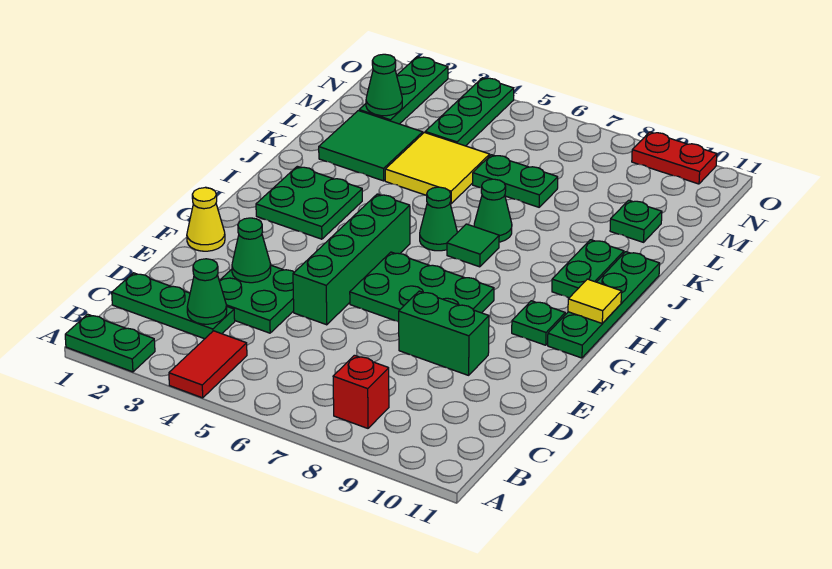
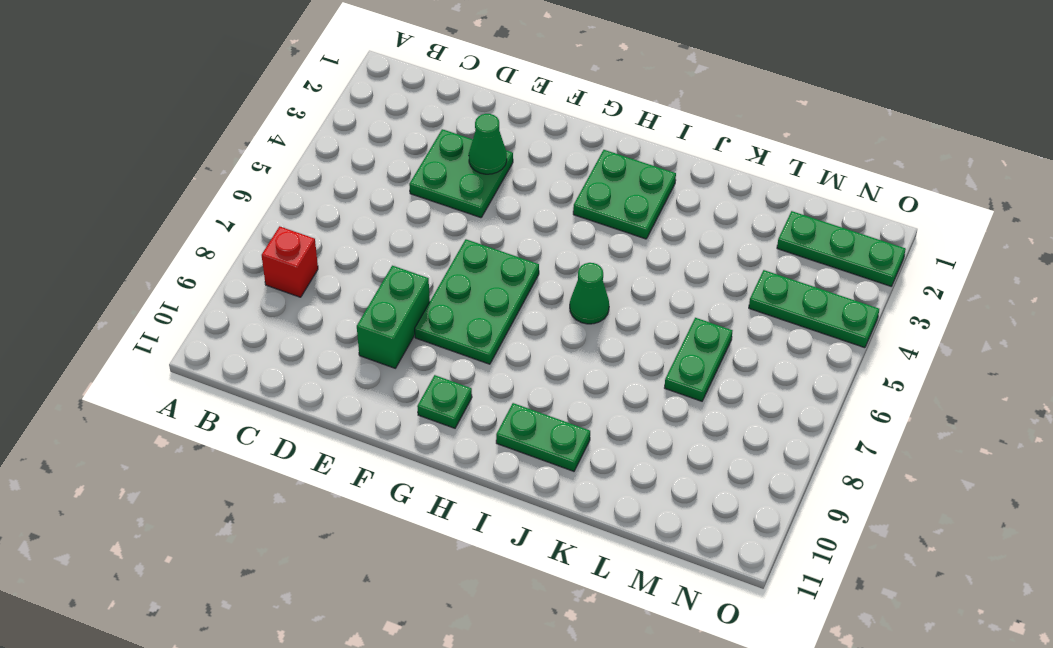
none -> green 1x2 plate [65,314,155,372]
none -> red 1x2 tile [169,331,247,398]
none -> green 1x3 plate [112,273,235,339]

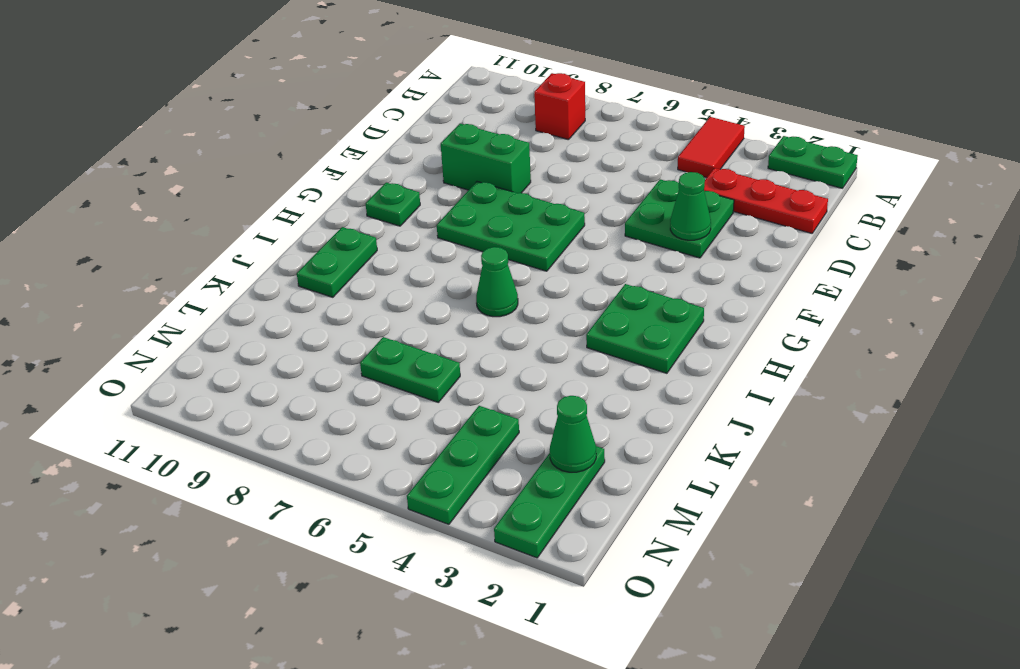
red 1x3 plate [704,168,828,233] -> green 1x3 plate [112,273,235,339]
none -> green 1x4 brick [293,194,410,325]
none -> yellow 1x1 cone [187,188,225,251]
none -> green 1x4 plate [548,252,660,358]

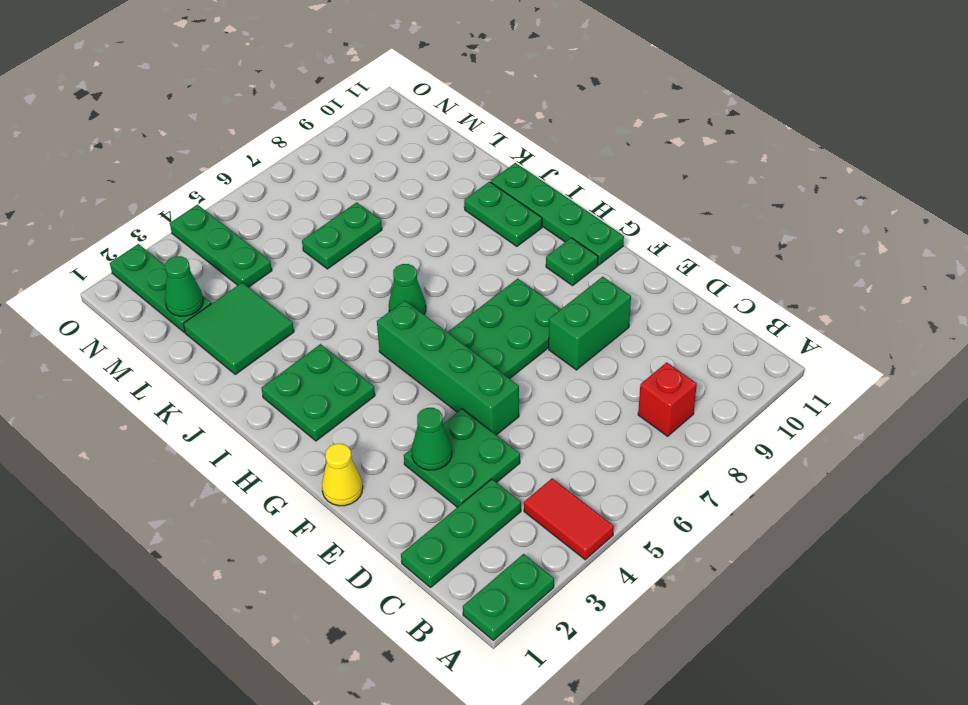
none -> green 1x1 tile [447,224,499,267]
none -> green 1x1 cone [474,179,512,242]
none -> yellow 2x2 tile [385,132,490,204]

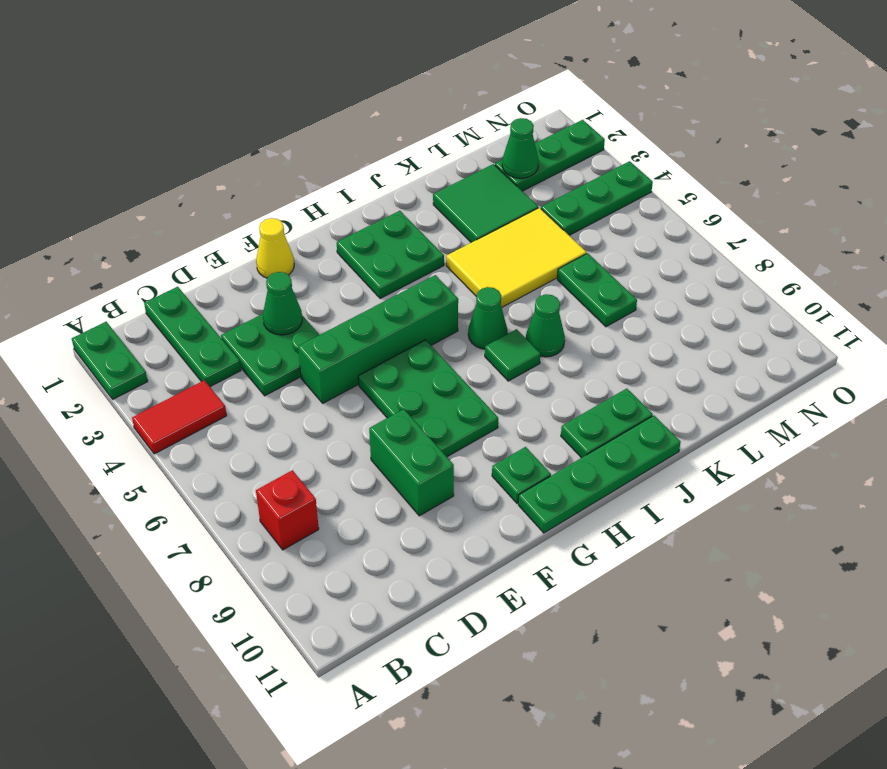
yellow 2x3 tile [446,208,587,308] -> yellow 2x2 tile [385,132,490,204]
none -> green 1x1 plate [610,200,662,242]
none -> red 1x2 plate [632,132,717,184]
none -> green 1x1 cone [187,259,227,324]

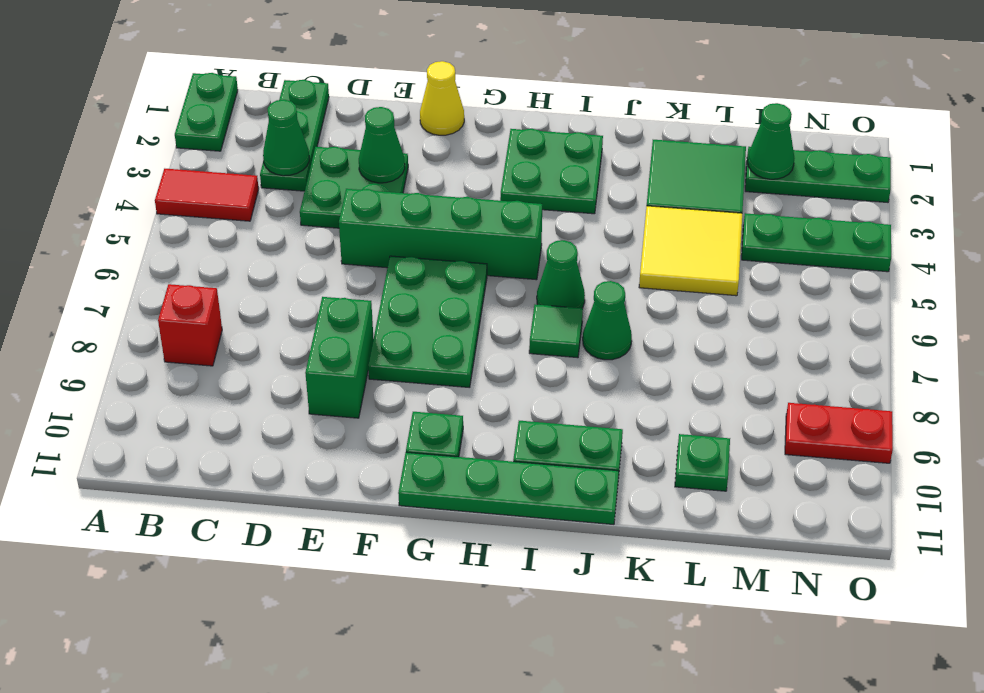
red 1x2 plate [785,403,893,463] -> red 1x2 plate turned to [632,132,717,184]
none -> green 1x2 plate [473,155,558,207]
none -> yellow 1x1 tile [568,279,622,323]

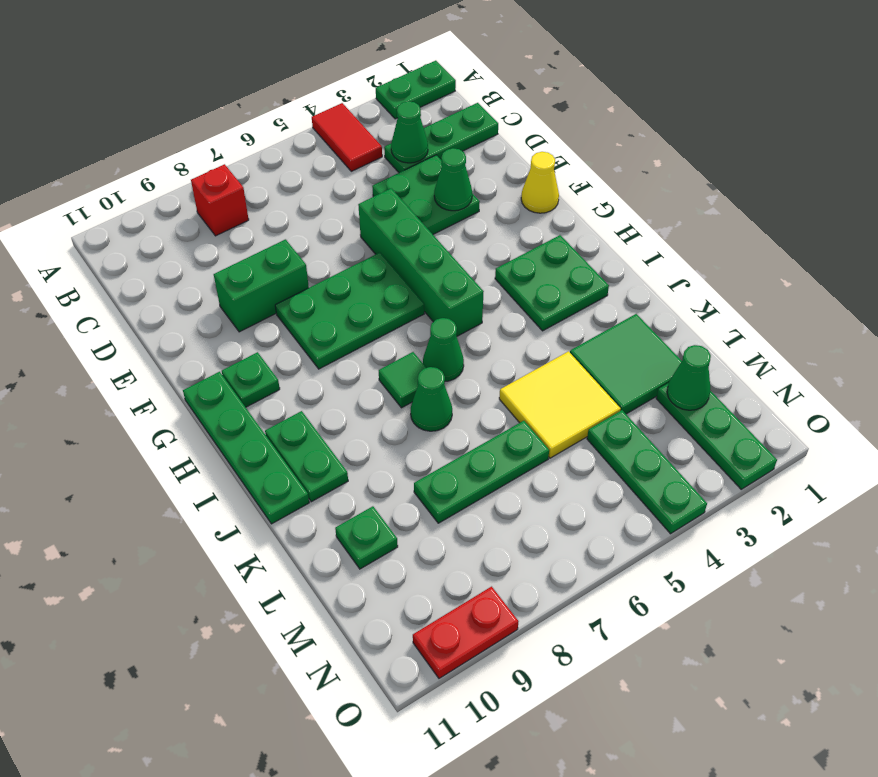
green 1x3 plate [414,421,549,523] -> green 1x2 plate [473,155,558,207]
none -> yellow 1x1 tile [568,279,622,323]

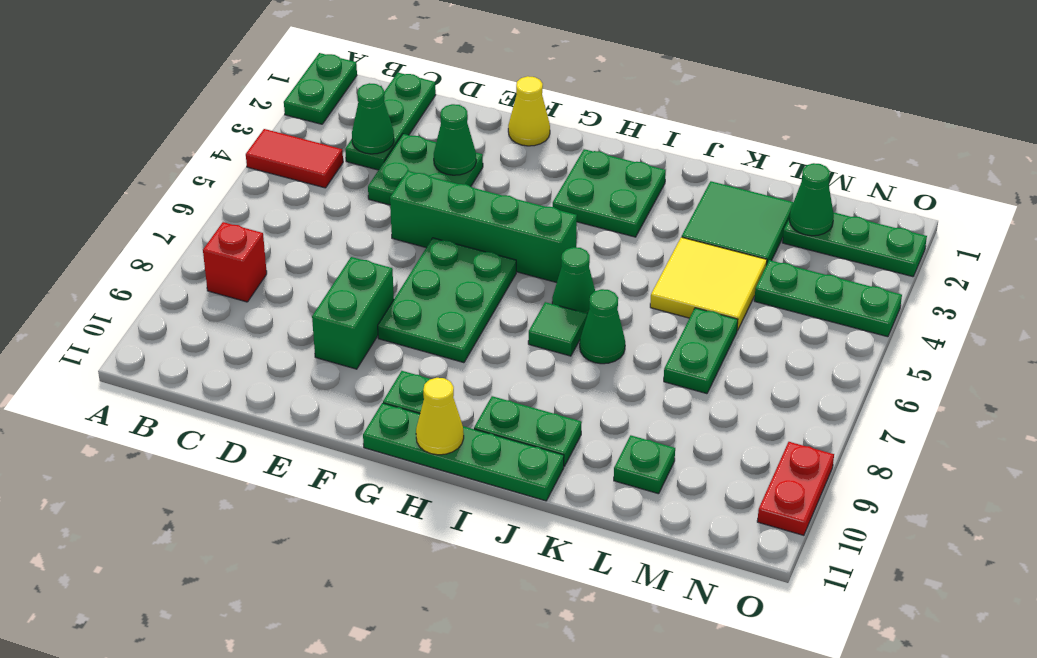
yellow 1x1 cone [416,378,464,455] -> yellow 1x1 tile [568,279,622,323]

